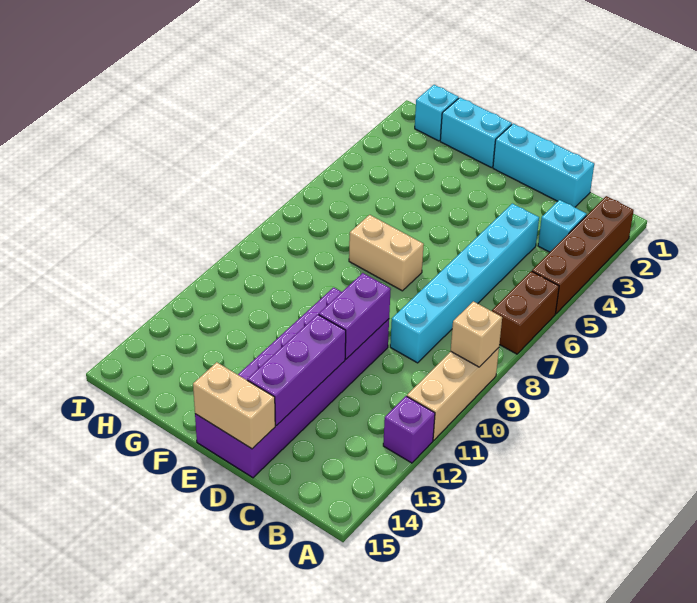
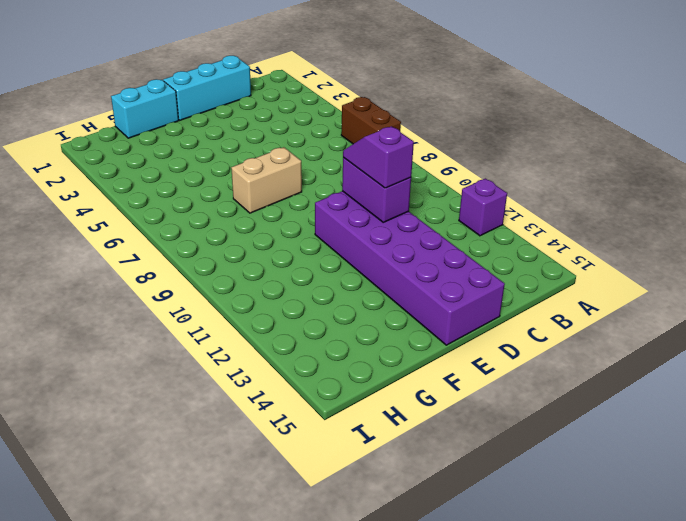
purple 1x2 slope [343,126,414,188] -> none
none -> brown 1x4 brick [532,196,634,314]
none -> tan 1x3 brick [407,348,499,440]
none -> cyan 1x1 brick [538,200,587,252]

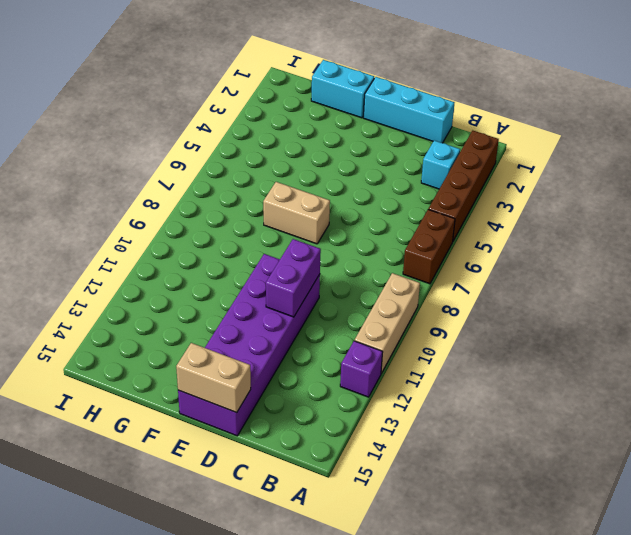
none -> cyan 1x6 brick [390,204,539,363]
none -> cyan 1x1 brick [415,85,459,141]
none -> tan 1x1 brick [451,301,502,367]

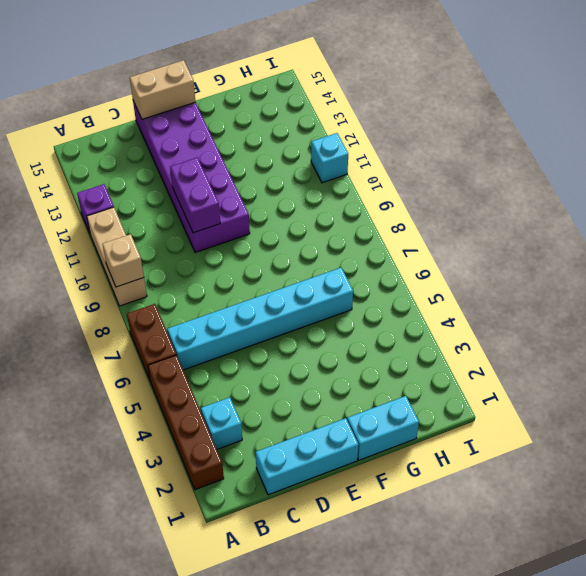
cyan 1x6 brick [167,268,353,370] -> cyan 1x6 brick turned to [390,204,539,363]
cyan 1x1 brick [311,133,348,183] -> cyan 1x1 brick moved to [415,85,459,141]
none -> tan 1x2 brick [349,215,424,291]
none -> purple 1x3 brick [247,314,346,426]

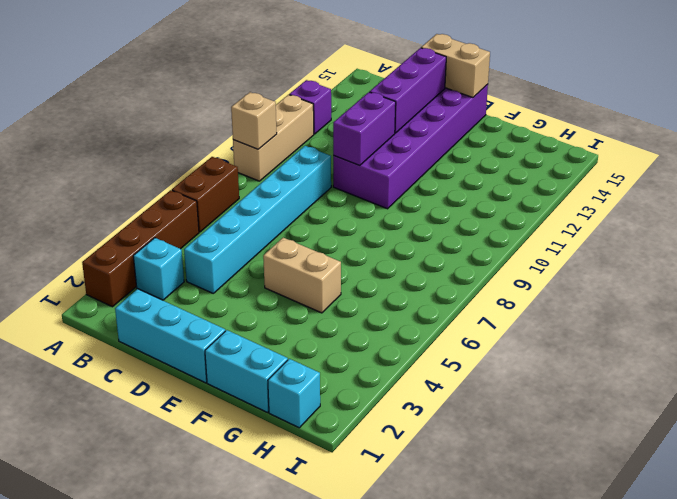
tan 1x2 brick [263,238,341,313] -> tan 1x2 brick moved to [349,215,424,291]

